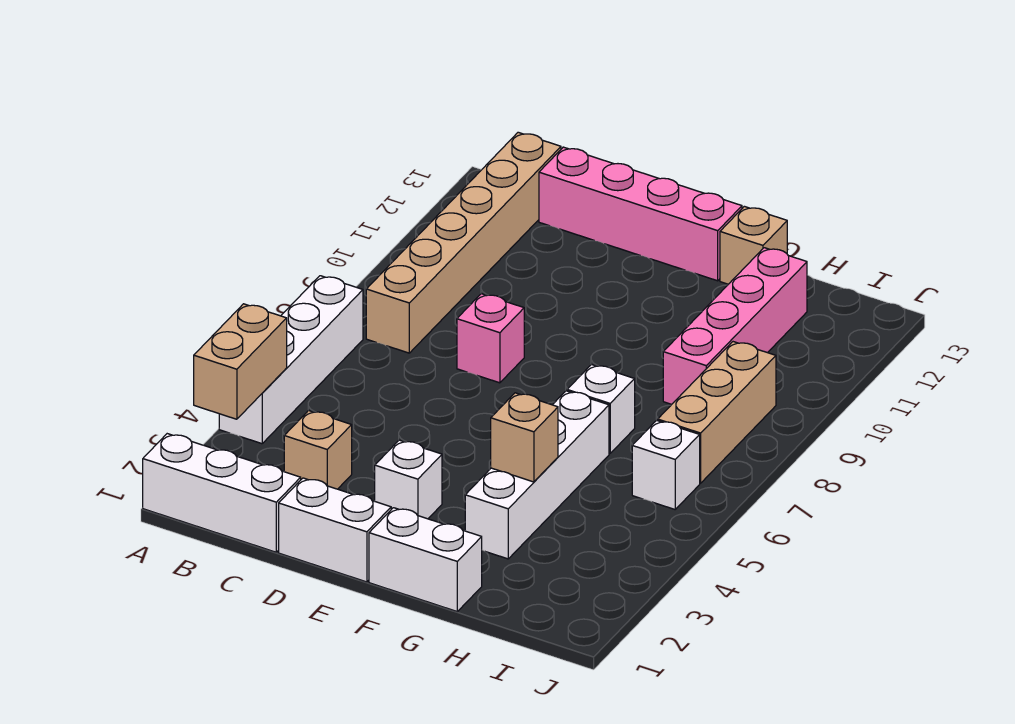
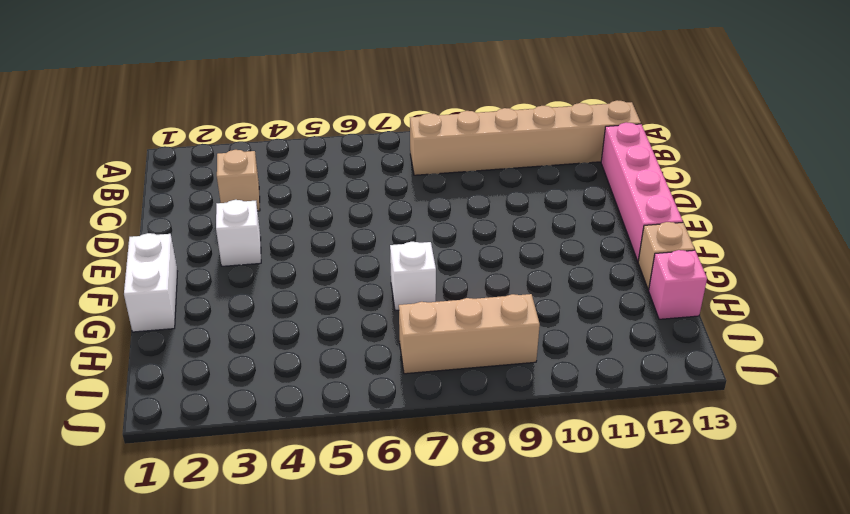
pink 1x1 brick [649,250,707,319] -> pink 1x1 brick moved to [457,294,524,383]
none -> white 1x3 brick [143,434,301,552]
none -> white 1x4 brick [219,276,363,444]
none -> white 1x2 brick [279,478,391,582]

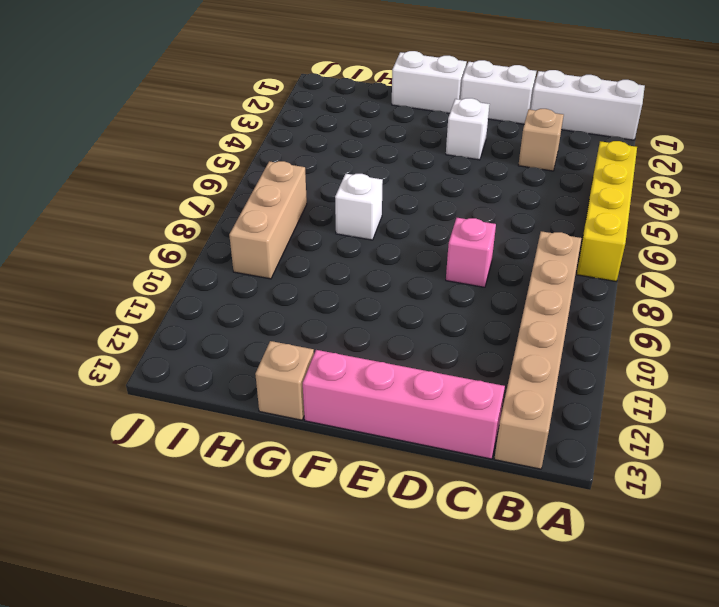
yellow 1x4 brick [577,141,637,281] -> white 1x4 brick [219,276,363,444]
none -> white 1x4 brick [465,391,609,559]
none -> pink 1x4 brick [663,248,807,404]
none -> white 1x1 brick [632,420,700,509]

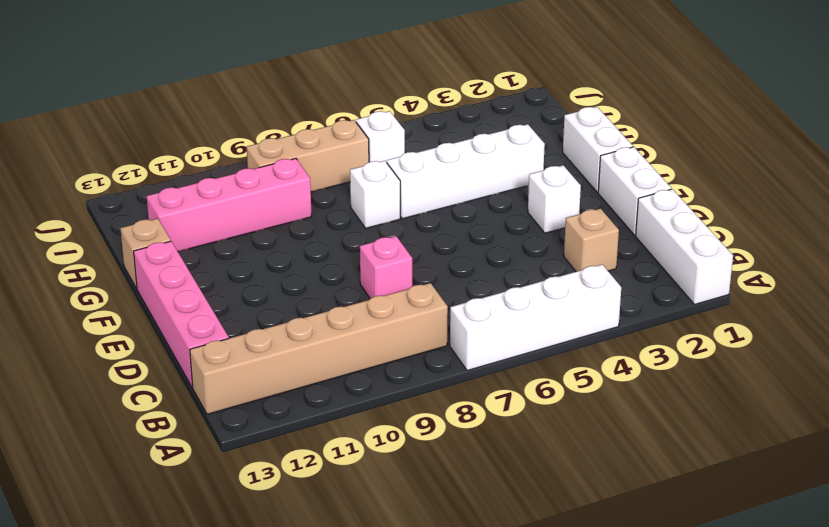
none -> tan 1x2 brick [194,304,287,419]
none -> tan 1x1 brick [491,393,558,482]

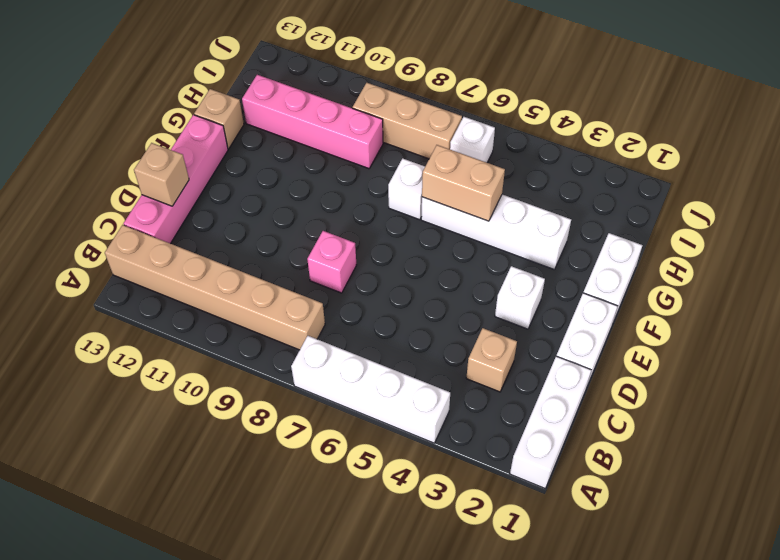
tan 1x1 brick [134,143,189,206] -> tan 1x1 brick moved to [491,393,558,482]
tan 1x2 brick [422,145,505,221] -> tan 1x2 brick moved to [194,304,287,419]

